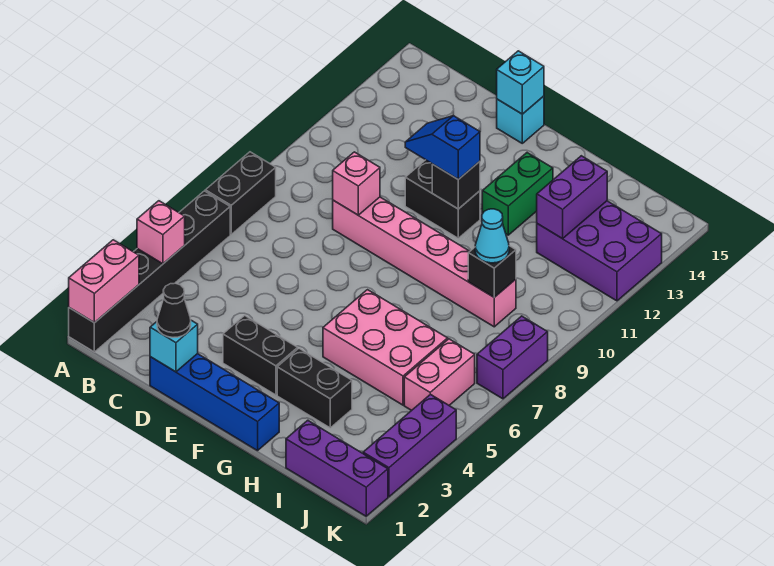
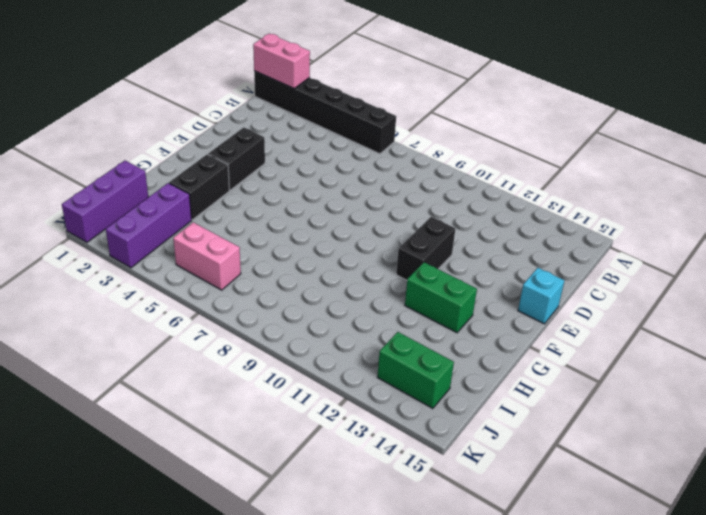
purple 1x3 brick [106,183,192,268] -> purple 1x3 brick turned to [363,394,456,497]
green 1x2 brick [378,332,454,408] -> purple 2x3 brick [537,201,662,301]
none -> black 1x2 brick [205,152,276,234]
none -> blue 1x4 brick [150,354,279,451]
none -> pink 1x6 brick [333,197,516,327]

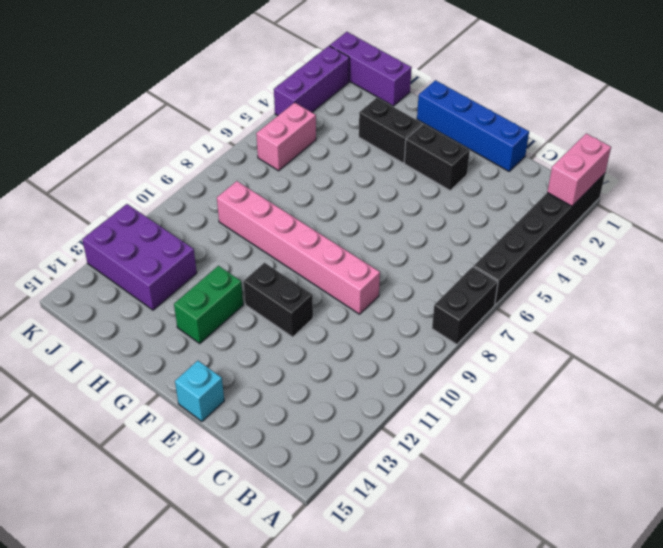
none -> pink 2x3 brick [323,290,448,405]
none -> purple 1x2 brick [477,316,548,399]
none -> pink 1x1 brick [137,201,185,264]

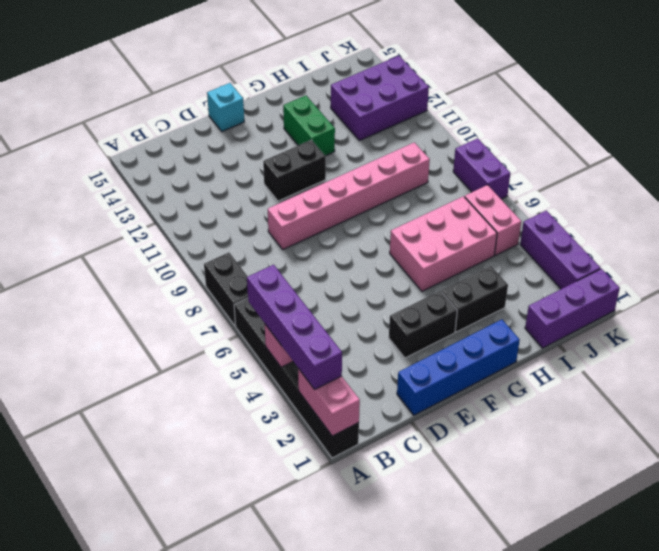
purple 1x4 brick [247,265,342,389] -> none
none -> cyan 1x1 brick [150,320,198,372]
none -> pink 1x1 brick [333,152,380,215]
none -> cyan 1x1 brick [497,51,544,114]

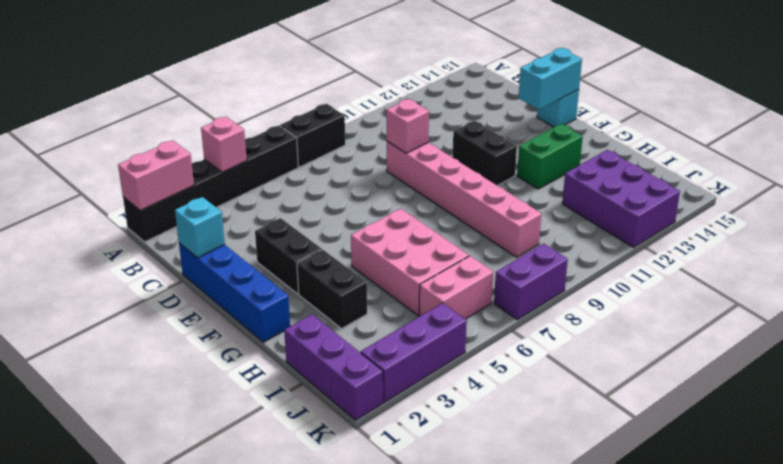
cyan 1x2 brick [519,48,582,109] -> cyan 1x1 brick [497,51,544,114]
none -> black 1x1 brick [432,161,480,209]
none -> black 1x1 brick [468,246,516,297]
none -> purple 1x2 brick [537,156,607,239]

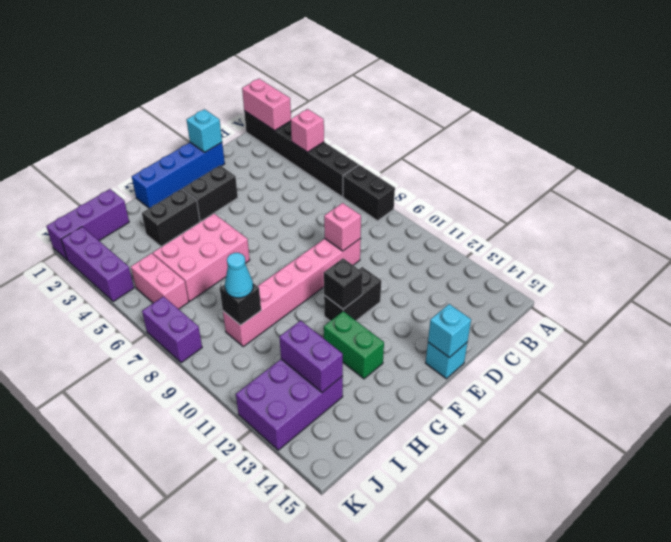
none -> black 1x1 cone [157,283,191,337]
none -> blue 1x2 slope [405,116,480,179]

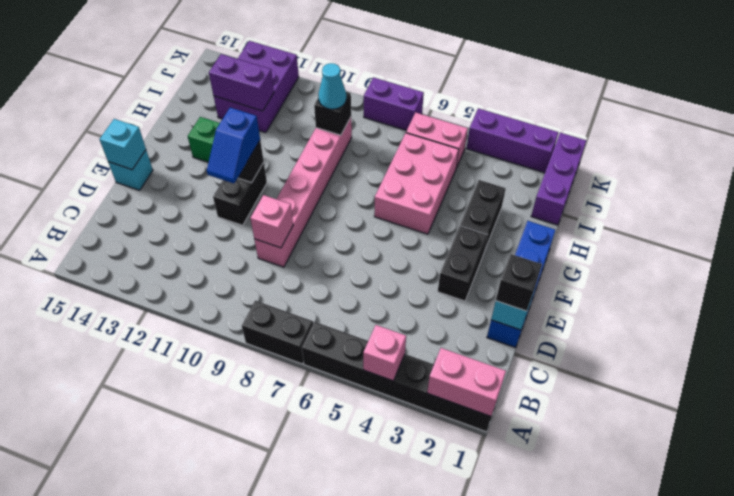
black 1x1 brick [496,254,542,311] -> black 1x1 cone [157,283,191,337]

